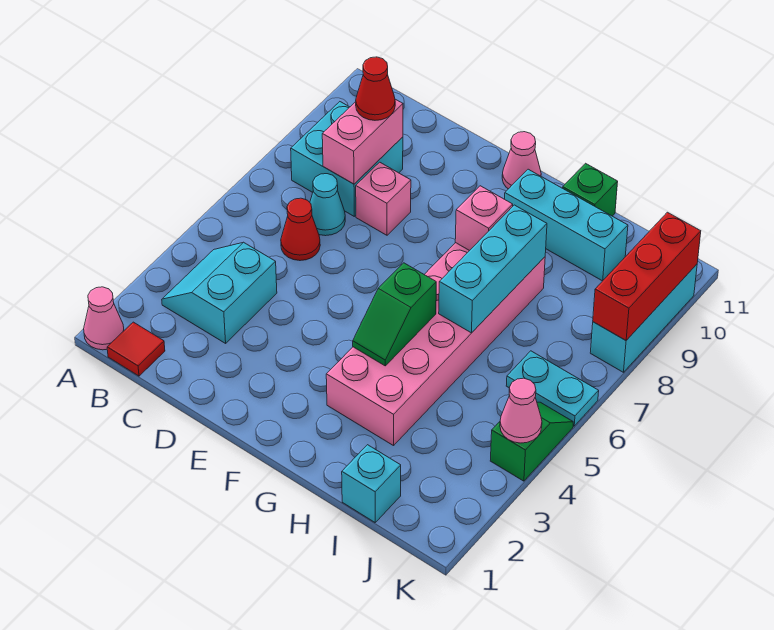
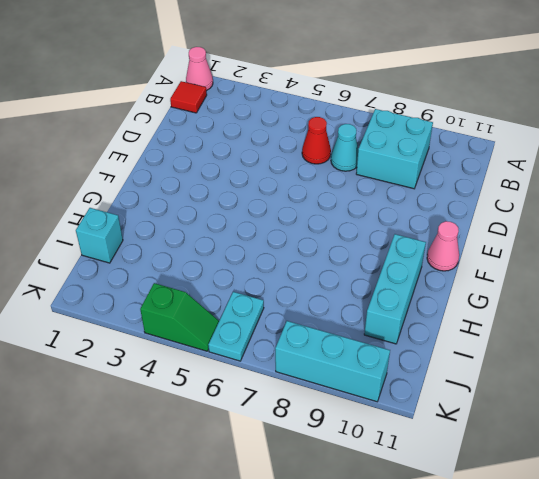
none -> cyan 2x2 slope [162,242,277,343]
none -> pink 1x1 brick [356,162,411,235]
none -> pink 2x6 brick [326,243,545,446]

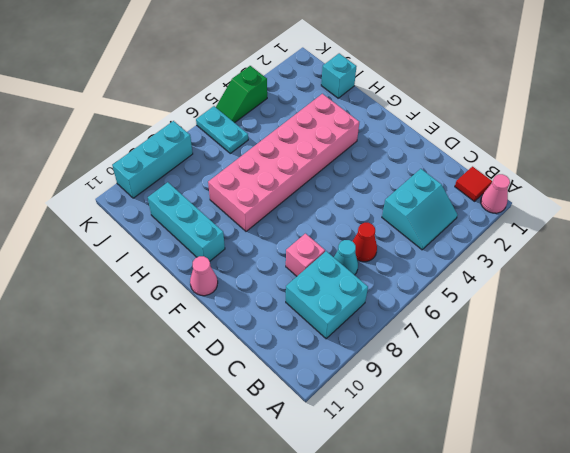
none -> green 1x1 brick [563,163,618,216]
none -> pink 1x2 brick [322,99,403,184]
none -> green 1x2 slope [353,263,436,366]

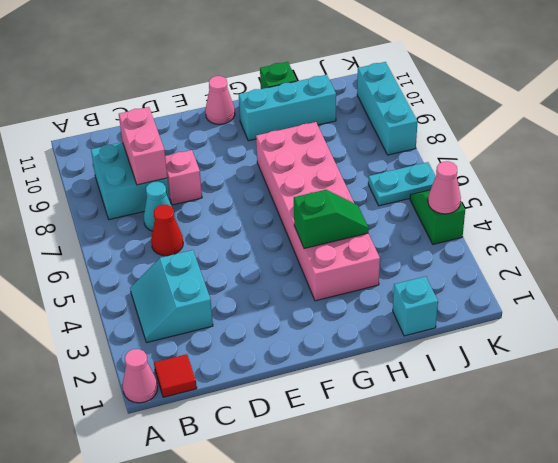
green 1x2 slope [294,190,369,249] -> green 1x2 slope turned to [353,263,436,366]
none -> pink 1x1 brick [455,186,513,251]
none -> cyan 1x3 brick [439,205,547,333]
none -> red 1x3 brick [593,212,701,340]

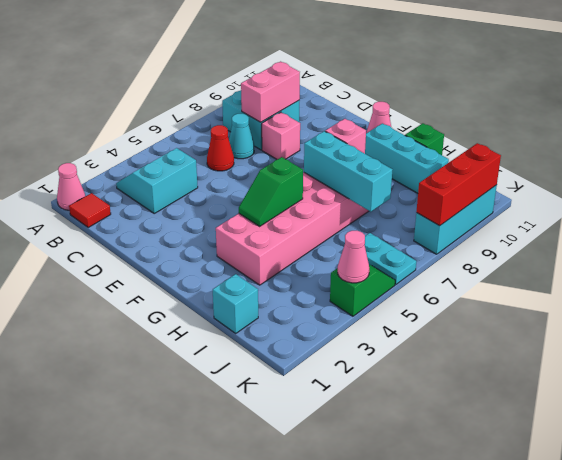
cyan 1x3 brick [304,131,392,212] -> cyan 1x3 brick turned to [439,205,547,333]
none -> red 1x1 cone [356,57,395,120]

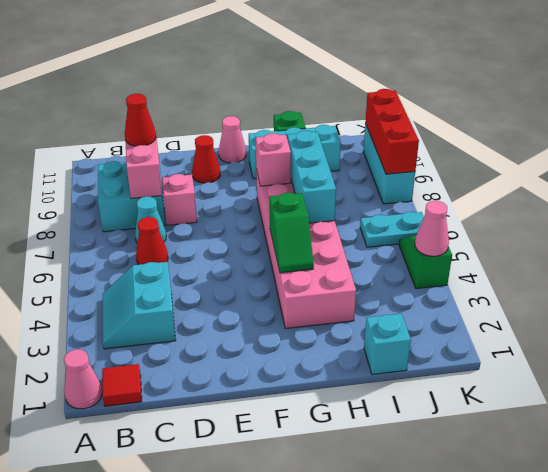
red 1x1 cone [192,135,220,183] -> none

